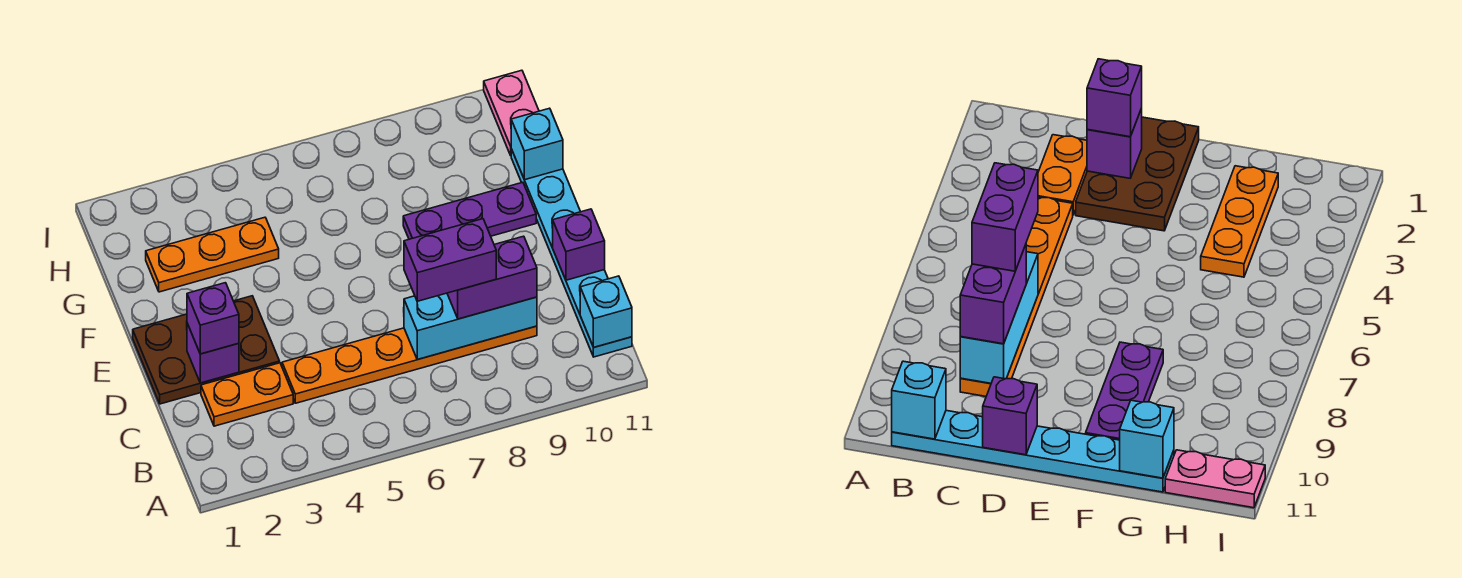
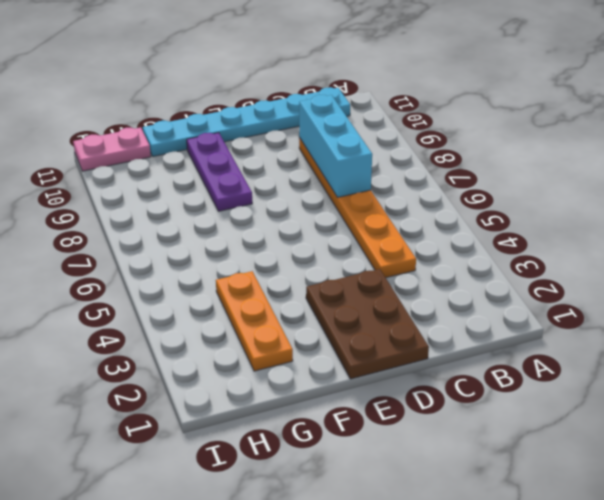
none -> orange 1x2 plate [201,363,293,426]
none -> cyan 1x1 brick [580,276,632,348]
none -> purple 1x1 brick [187,323,239,383]

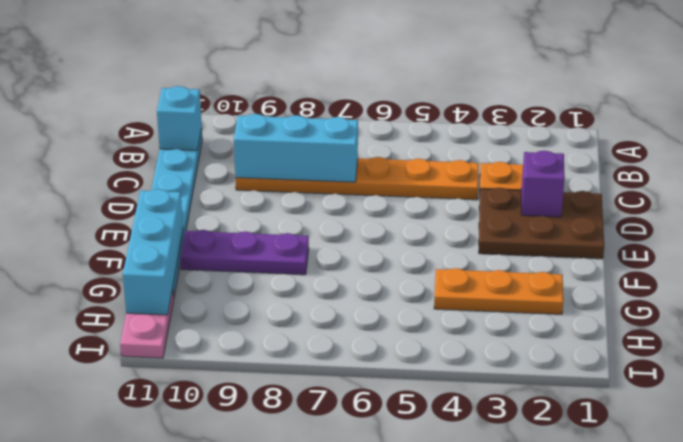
cyan 1x3 brick [123,189,183,315] -> cyan 1x1 brick [511,108,563,180]
none -> purple 1x1 brick [553,209,605,280]
none -> purple 1x2 brick [447,236,537,319]
none -> purple 1x1 brick [187,283,239,354]

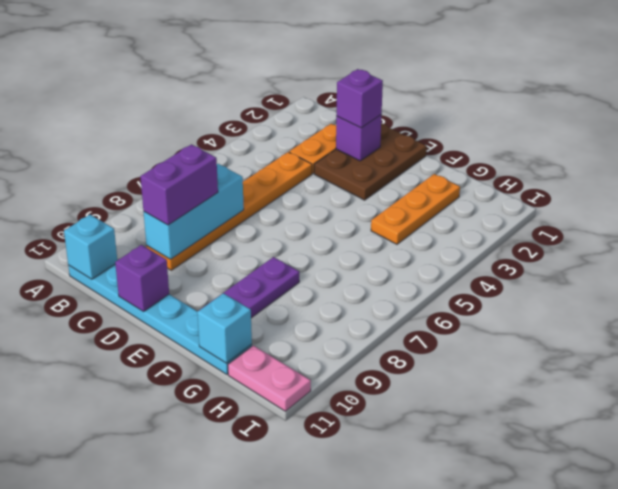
none -> purple 1x2 brick [404,219,496,301]

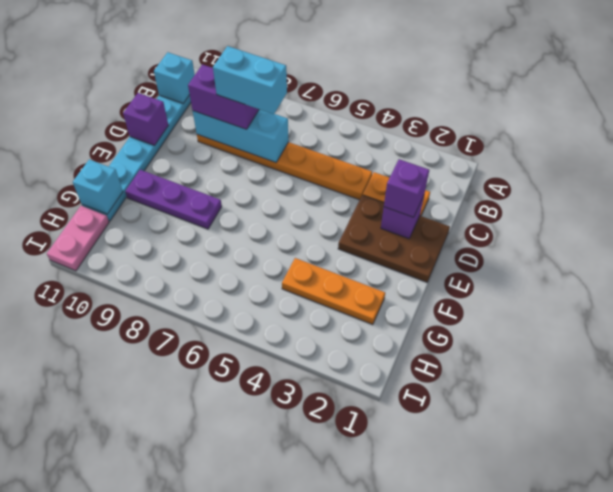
cyan 1x2 brick [213,46,287,114] -> purple 1x2 brick [404,219,496,301]

